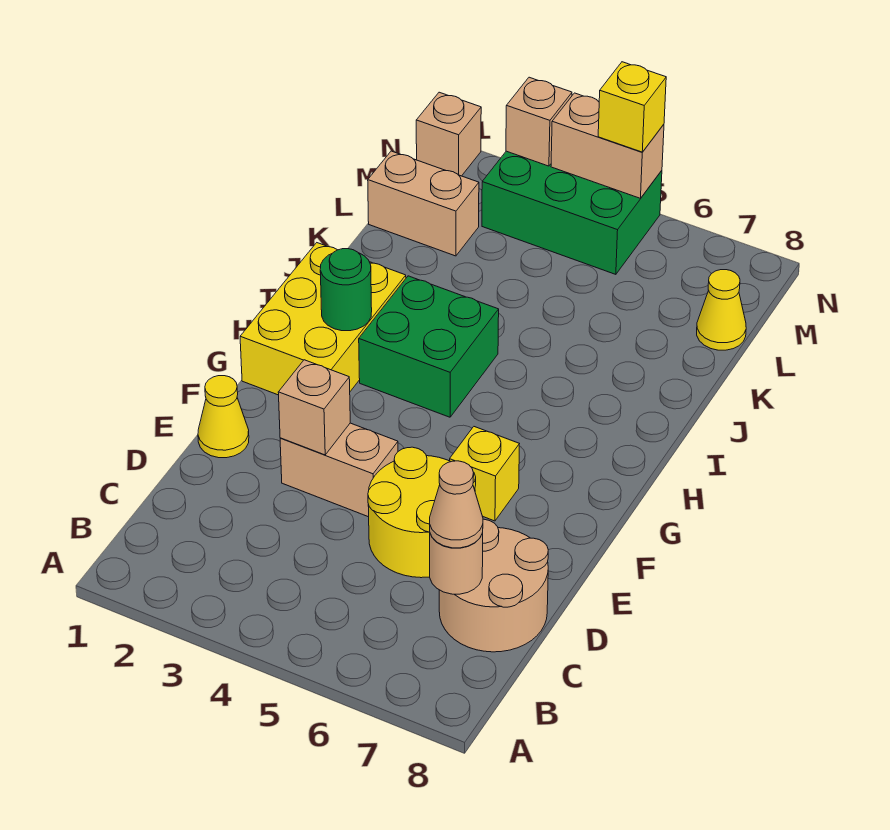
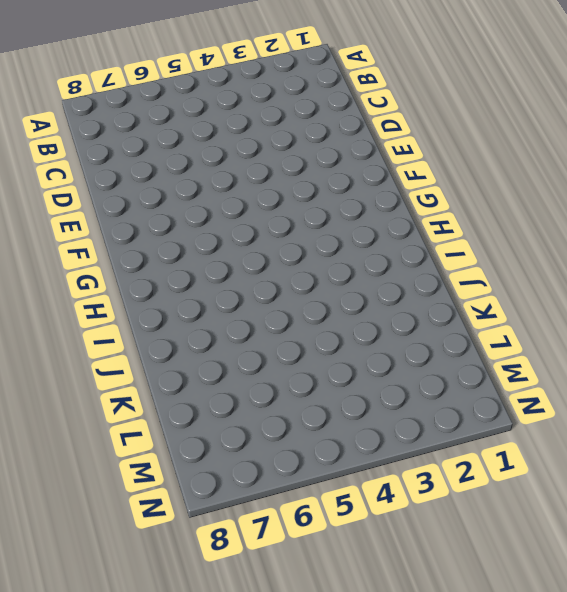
none -> tan 2x2 round brick [439,519,548,652]
none -> yellow 2x2 round brick [368,447,476,578]
none -> yellow 1x1 cone [198,376,249,458]

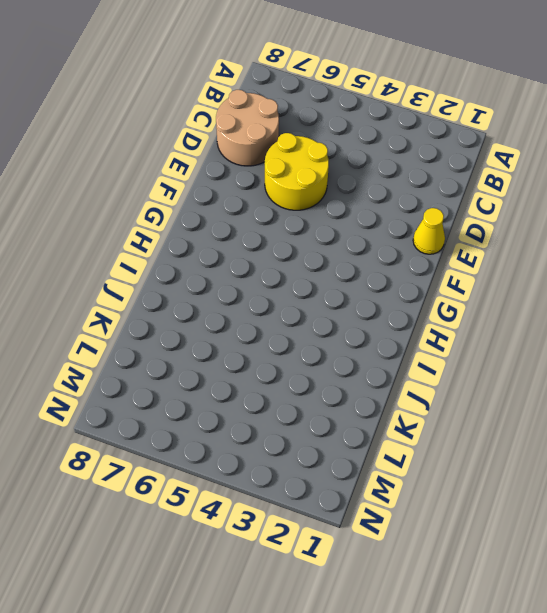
none -> tan 1x2 brick [280,423,398,517]
none -> yellow 1x1 brick [450,427,519,521]
none -> yellow 2x3 brick [240,243,406,395]

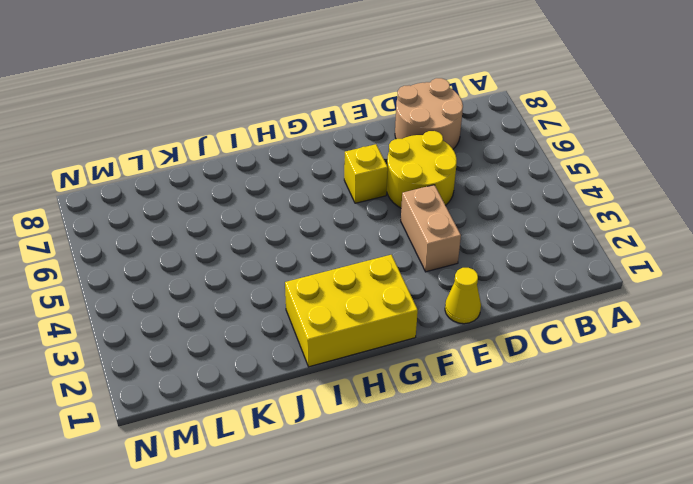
none -> green 2x2 brick [359,276,499,417]
none -> tan 1x2 brick [368,151,479,256]
none -> yellow 1x1 cone [697,270,746,350]

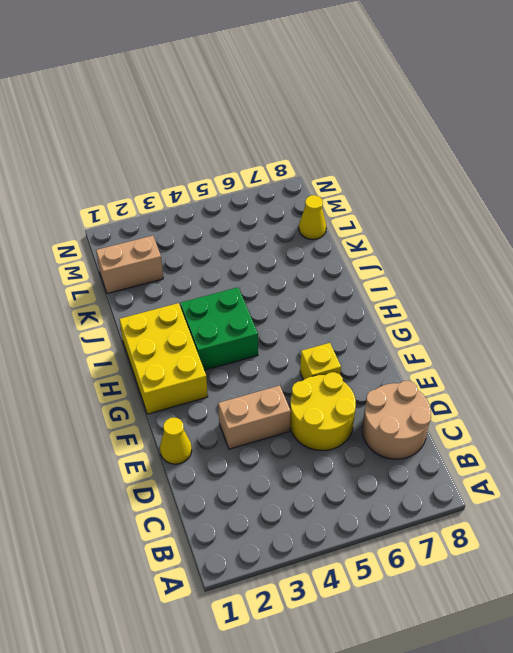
none -> green 2x3 brick [482,151,662,274]
none -> tan 1x1 brick [416,92,481,176]
none -> tan 1x1 round brick [430,533,483,594]

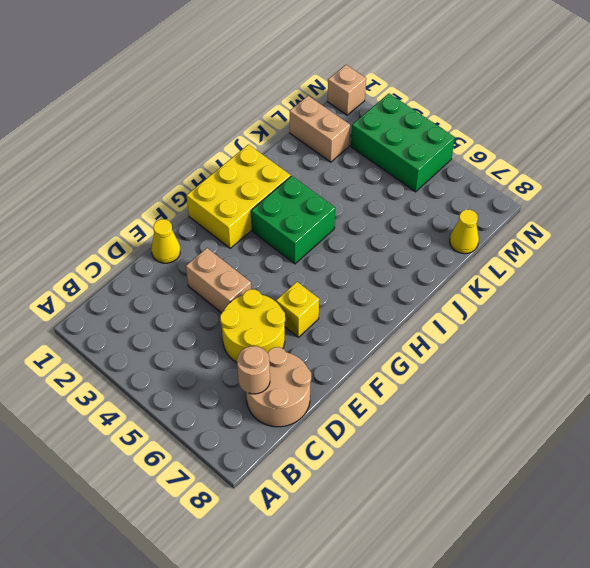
none -> tan 1x1 brick [278,360,350,455]
none -> green 1x1 round brick [320,249,372,331]
none -> tan 1x1 brick [506,77,572,166]

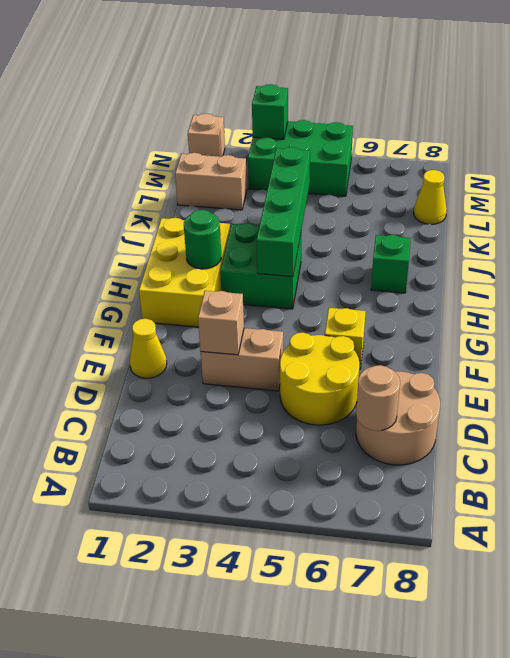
green 1x4 brick [257,147,310,277] -> none
green 1x1 brick [371,235,411,293] -> none
green 1x1 brick [252,84,288,139] -> tan 1x1 brick [506,77,572,166]
none -> tan 1x2 brick [551,93,664,198]
none -> tan 1x1 cone [430,461,483,548]
none -> yellow 1x1 brick [598,62,666,152]

